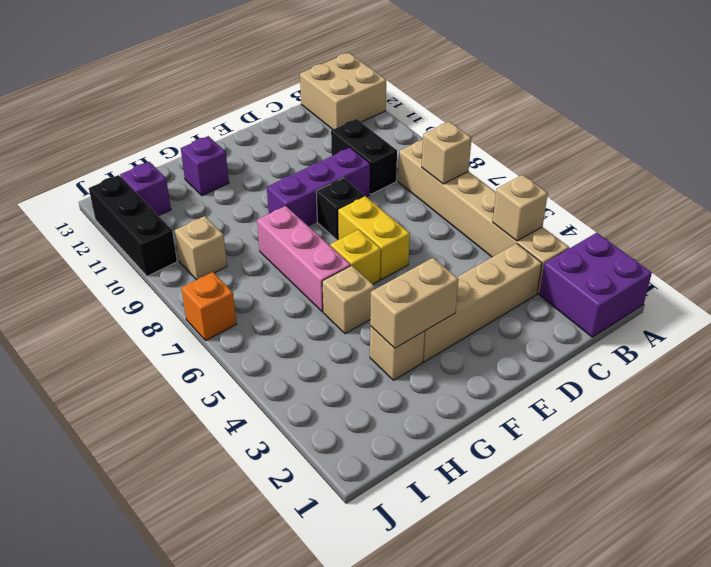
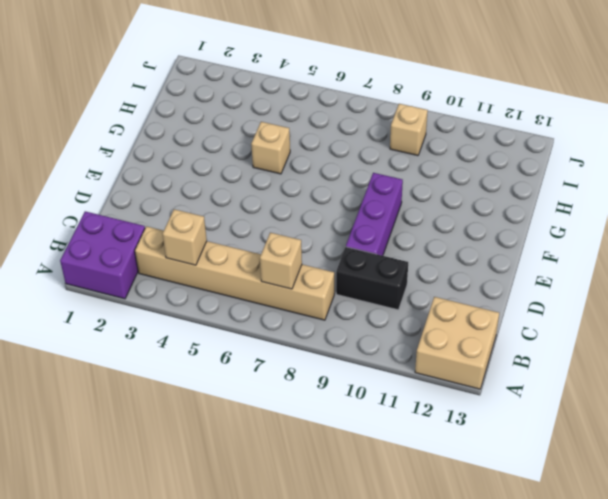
none -> tan 1x4 brick [423,243,542,362]
none -> yellow 1x2 brick [338,196,410,279]
none -> black 1x1 brick [316,178,364,240]

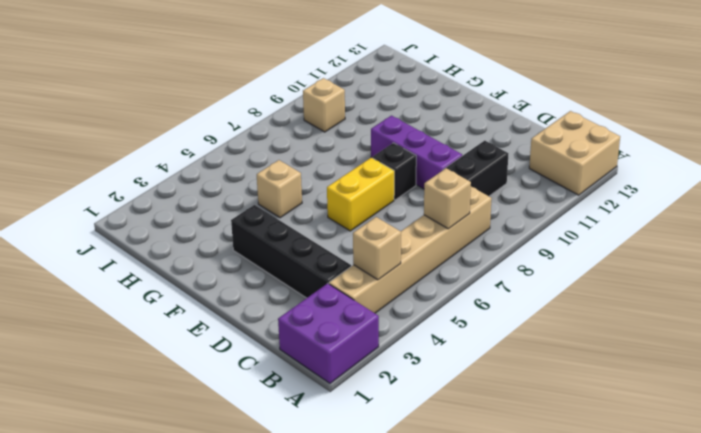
black 1x4 brick [231,205,351,298] -> tan 1x4 brick [423,243,542,362]
none -> yellow 1x1 brick [330,230,381,284]
none -> tan 1x1 brick [370,326,425,380]
none -> pink 1x3 brick [257,206,351,312]

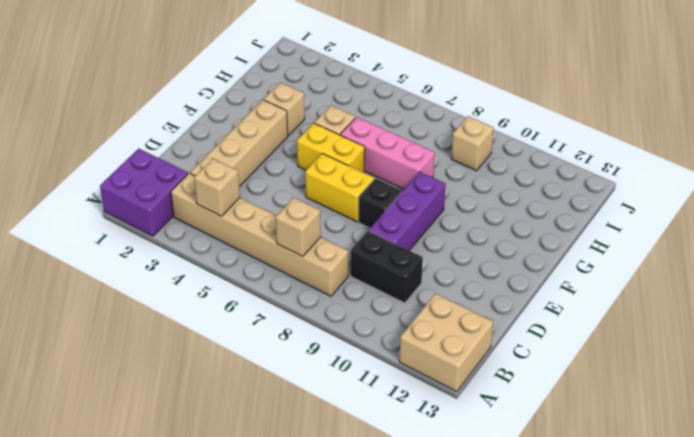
yellow 1x2 brick [297,123,365,173] -> yellow 1x1 brick [330,230,381,284]
none -> purple 1x1 brick [181,136,229,195]
none -> purple 1x1 brick [120,162,171,216]
none -> orange 1x1 brick [181,272,236,340]

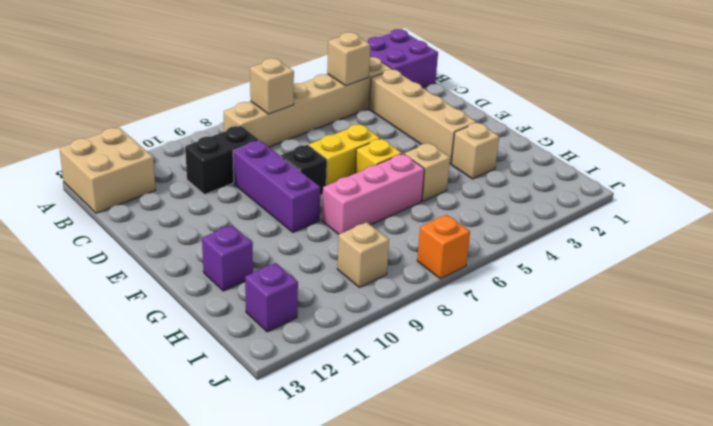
none -> black 1x3 brick [89,175,177,276]
none -> tan 1x2 brick [370,258,459,348]

